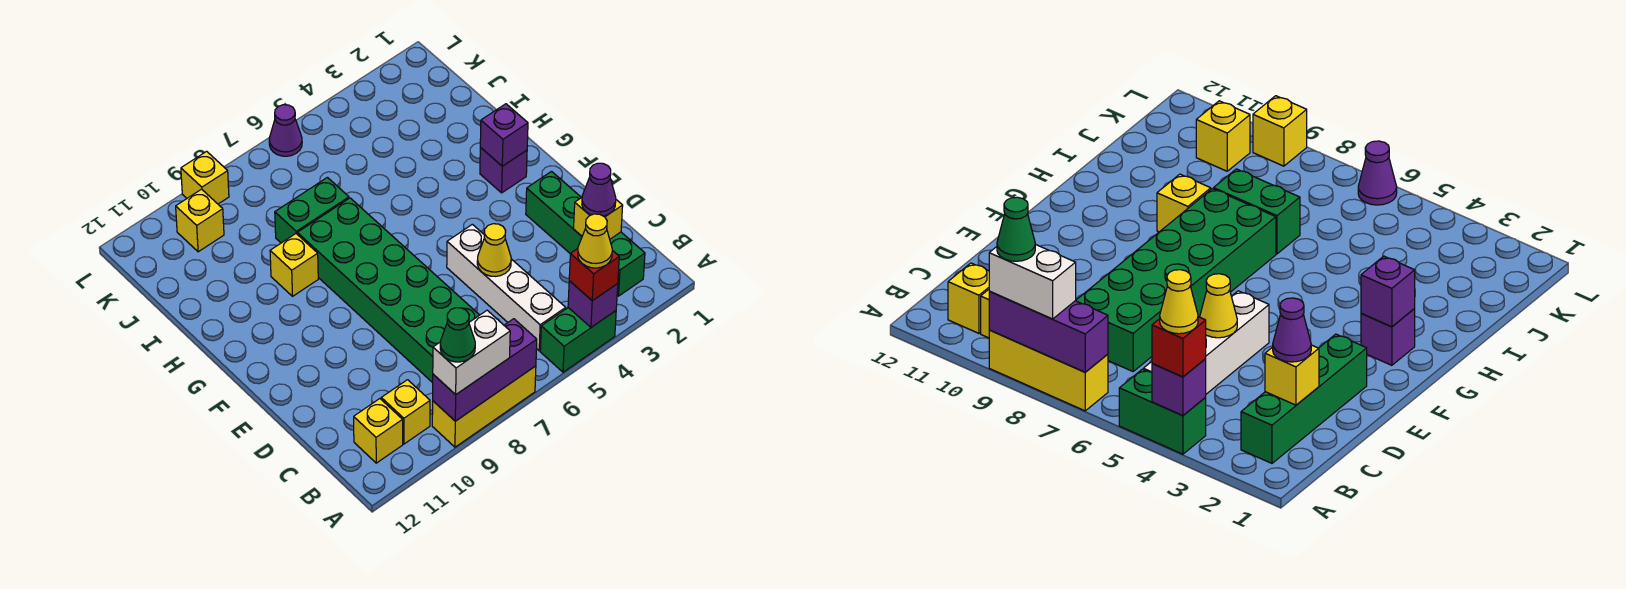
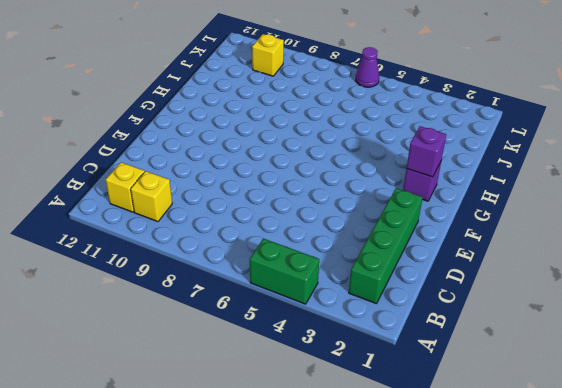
none -> yellow 1x3 brick [432,366,536,447]
none -> white 1x4 brick [447,224,566,351]
none -> green 2x6 brick [297,198,479,383]

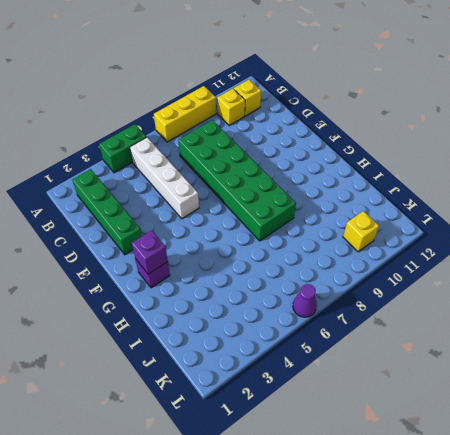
none -> yellow 1x1 brick [270,234,318,296]
none -> green 1x2 brick [275,177,349,243]
none -> yellow 1x1 brick [181,151,229,204]

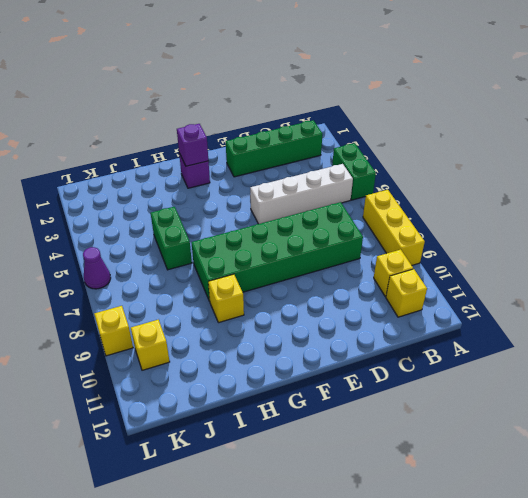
green 1x2 brick [151,207,192,270] -> green 1x2 brick moved to [275,177,349,243]
none -> purple 1x1 brick [568,281,618,327]
none -> purple 1x3 brick [433,319,537,421]
none -> yellow 1x1 brick [574,198,623,239]

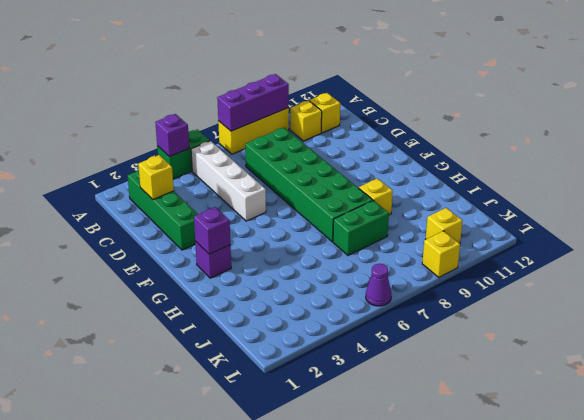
none -> yellow 1x1 cone [477,224,511,276]
none -> red 1x1 brick [569,249,619,301]
none -> white 1x2 brick [433,310,510,395]

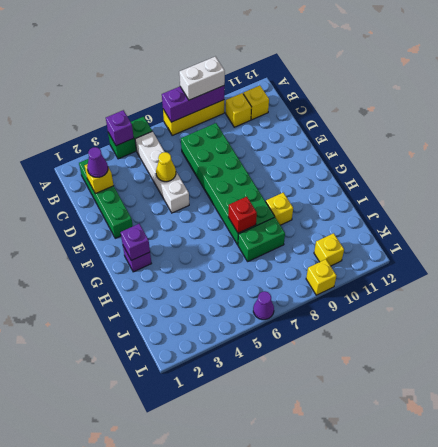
red 1x1 brick [228,197,257,233] -> red 1x1 brick moved to [569,249,619,301]
none -> yellow 1x1 cone [578,214,612,268]
none -> green 1x1 cone [440,308,475,362]

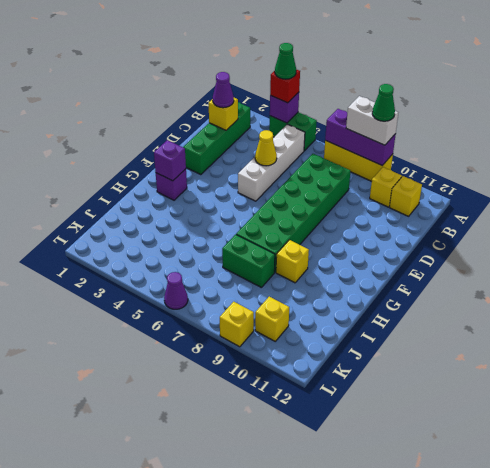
green 1x1 cone [275,43,296,79] -> yellow 1x1 cone [578,214,612,268]

